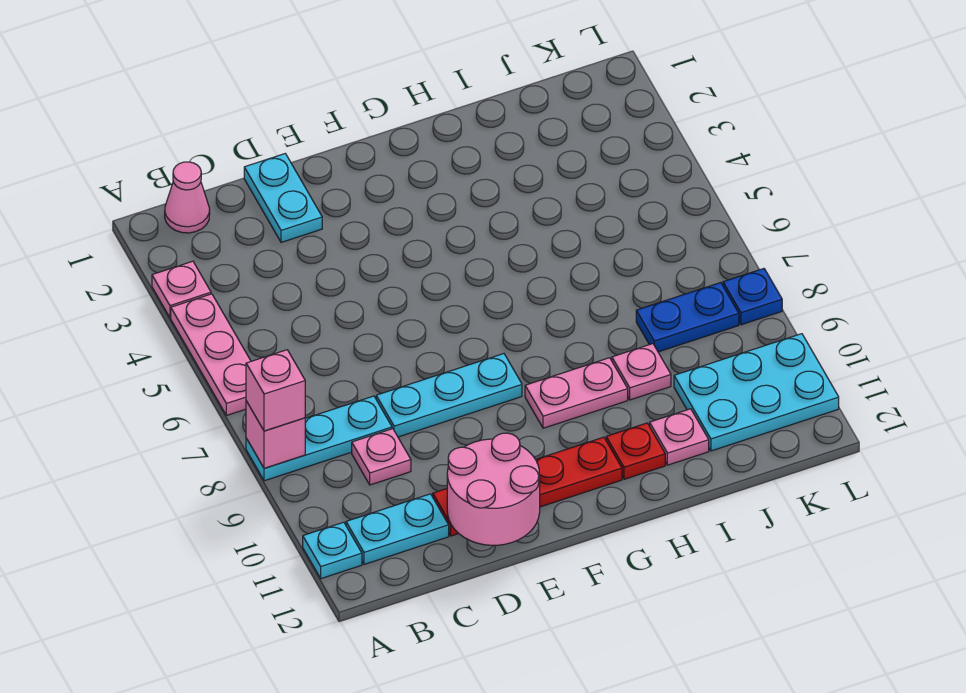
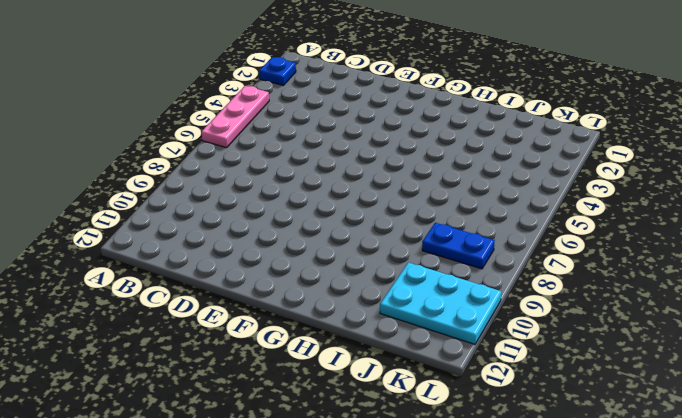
blue 1x1 plate [259,57,296,85] -> blue 1x1 plate moved to [723,269,782,325]
none -> pink 1x1 plate [152,261,211,318]
none -> cyan 1x3 plate [246,396,392,481]
none -> cyan 1x1 plate [303,522,362,579]

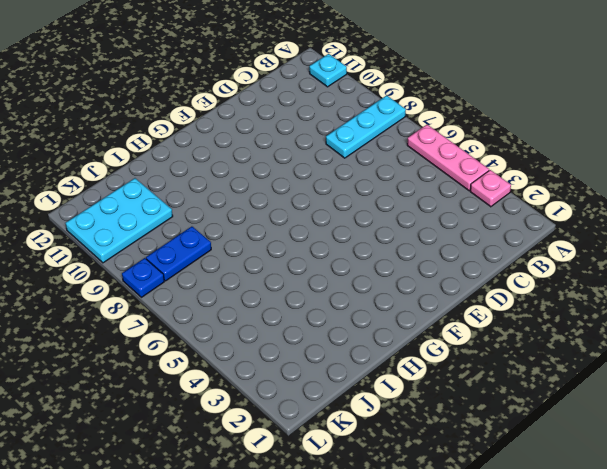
none -> pink 1x1 cone [165,162,210,233]
none -> cyan 1x2 plate [346,494,449,564]
none -> pink 1x1 plate [352,429,411,485]

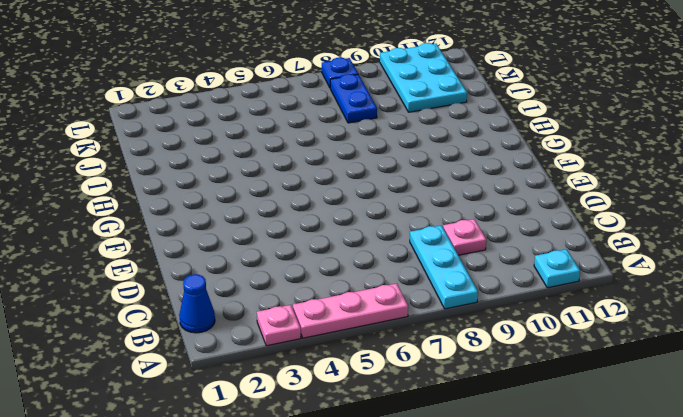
blue 1x1 cone [179,274,215,333] -> pink 1x1 cone [165,162,210,233]
none -> cyan 1x2 plate [346,494,449,564]
none -> cyan 1x2 plate [244,154,322,242]
none -> cyan 1x3 plate [376,354,522,437]

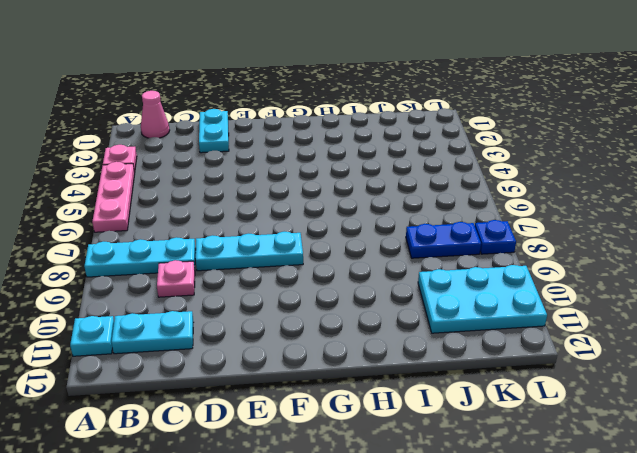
none -> red 1x4 plate [433,437,622,536]
none -> pink 1x2 plate [525,358,628,428]
none -> red 1x1 plate [606,423,665,479]

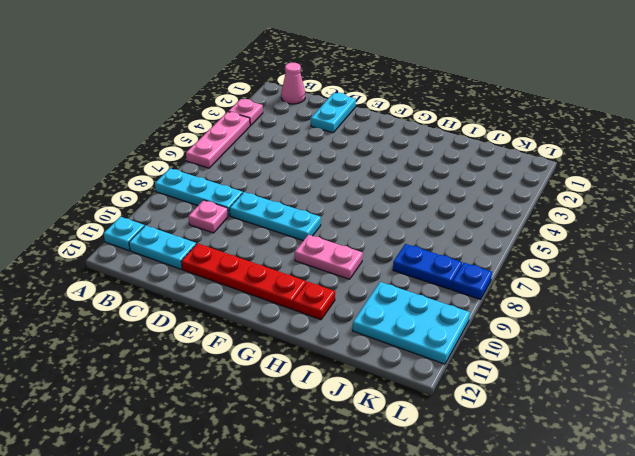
none -> pink 1x1 plate [612,344,671,400]
none -> pink 1x1 plate [650,409,709,465]
none -> pink 1x1 brick [246,401,305,468]

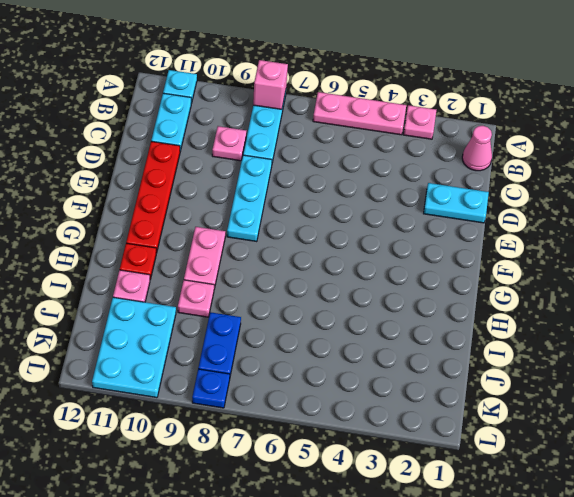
none -> pink 2x2 round brick [447,433,540,545]
none -> pink 1x1 brick [246,350,305,431]

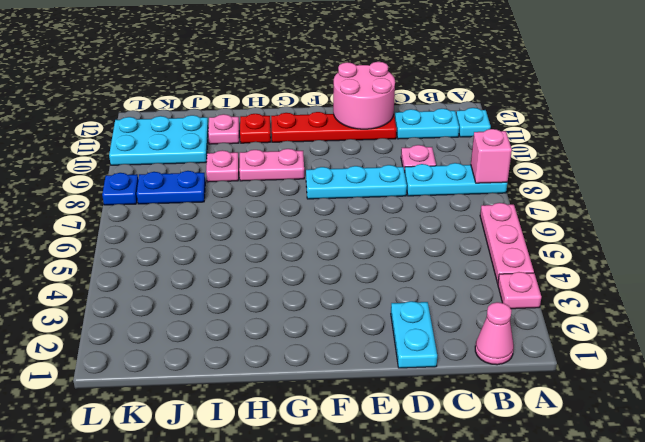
none -> pink 1x1 brick [246,350,305,431]

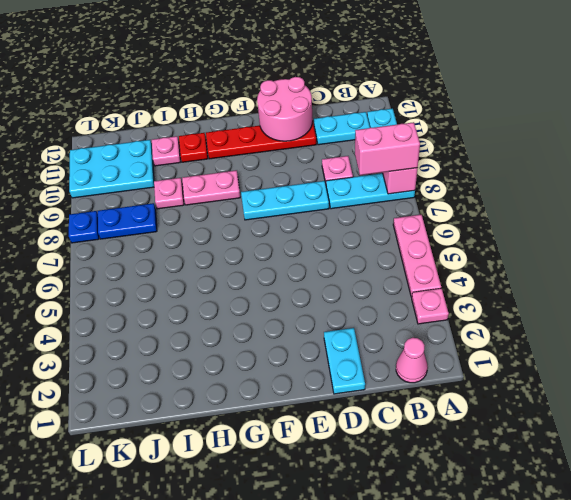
pink 1x2 brick [355,122,420,175] -> pink 1x1 brick [246,350,305,431]

